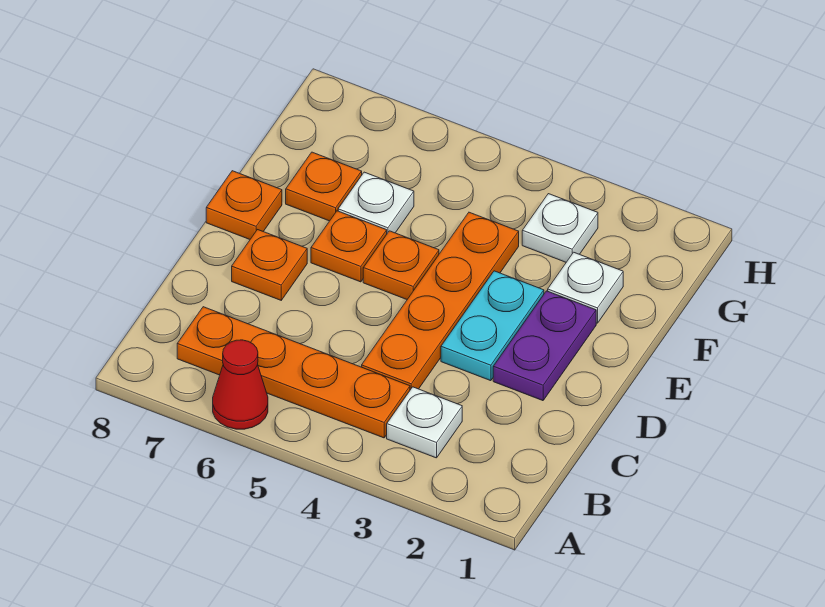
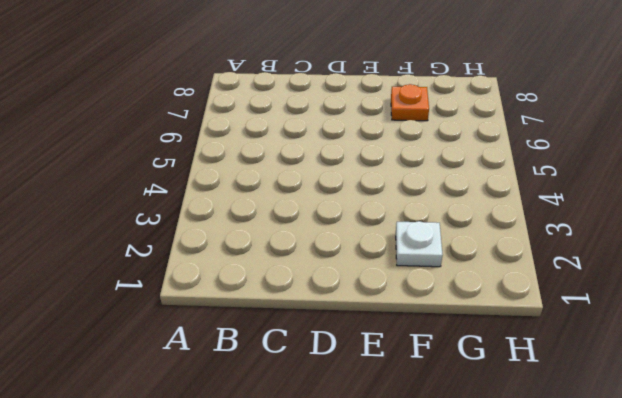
none -> red 1x1 cone [213,340,268,429]
none -> white 1x1 plate [387,387,462,458]
none -> orange 1x4 plate [177,307,410,438]

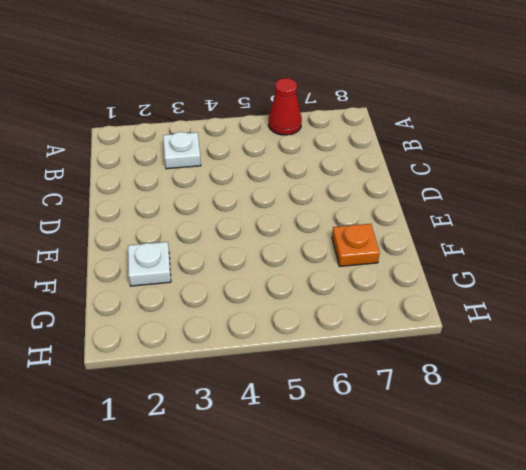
none -> orange 1x4 plate [177,307,410,438]
none -> orange 1x4 plate [362,212,519,390]
none -> purple 1x2 plate [493,291,596,401]

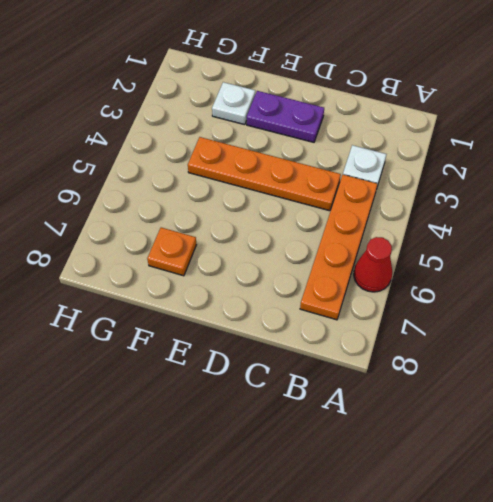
none -> cyan 1x2 plate [441,271,544,381]
none -> orange 1x1 plate [232,230,307,300]
none -> orange 1x1 plate [363,231,439,299]

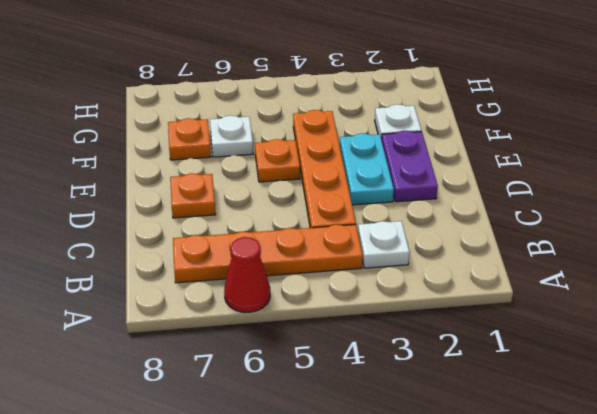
none -> orange 1x1 plate [311,211,387,282]
none -> orange 1x1 plate [206,171,282,239]
none -> white 1x1 plate [522,194,598,262]

